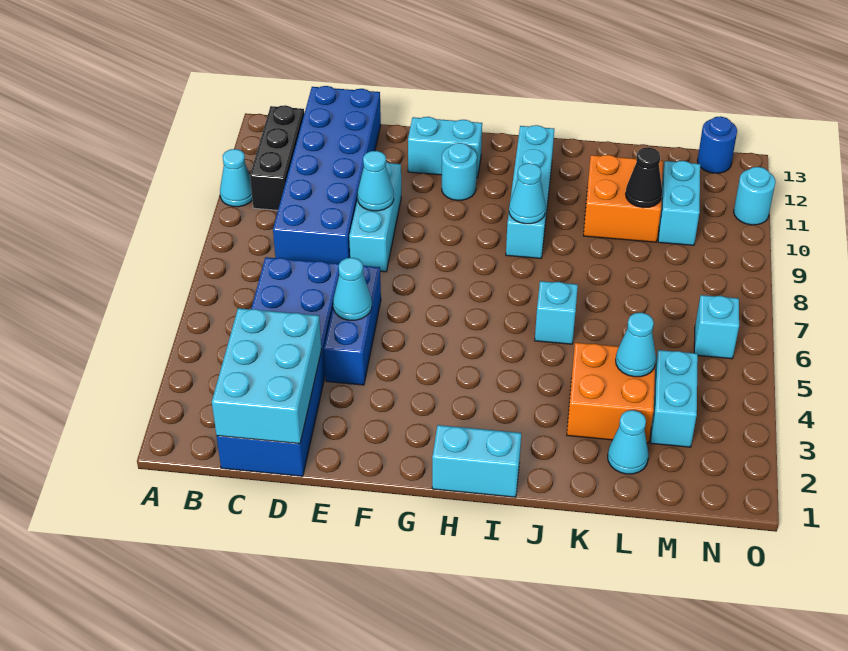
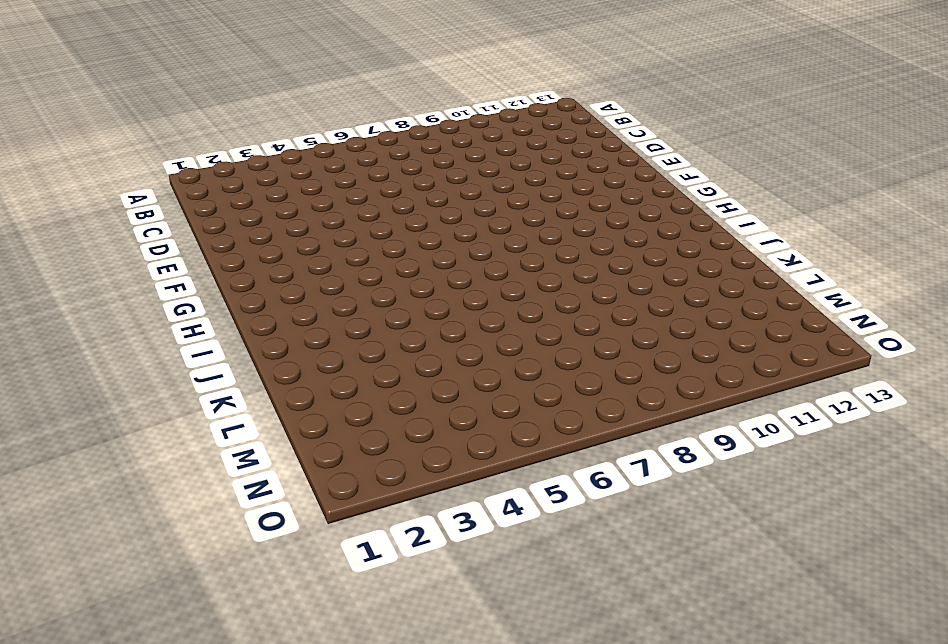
none -> cyan 1x1 cone [220,149,252,207]
none -> black 1x3 brick [250,105,304,210]
none -> blue 2x6 brick [217,257,339,476]

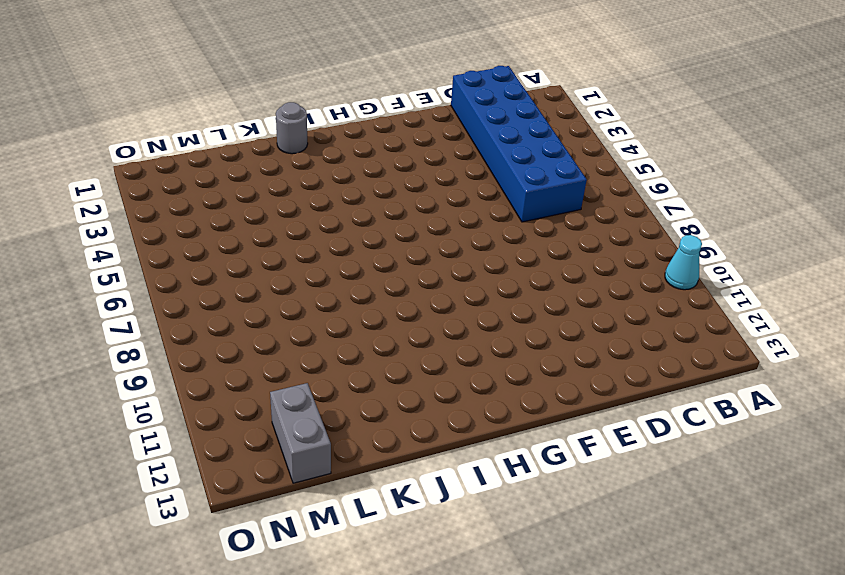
grey 1x1 round brick [276,102,308,154] -> none
grey 1x2 brick [270,383,331,483] -> none
none -> black 1x3 brick [250,105,304,210]
none -> blue 2x6 brick [273,86,381,264]
none -> blue 1x3 brick [324,265,381,385]

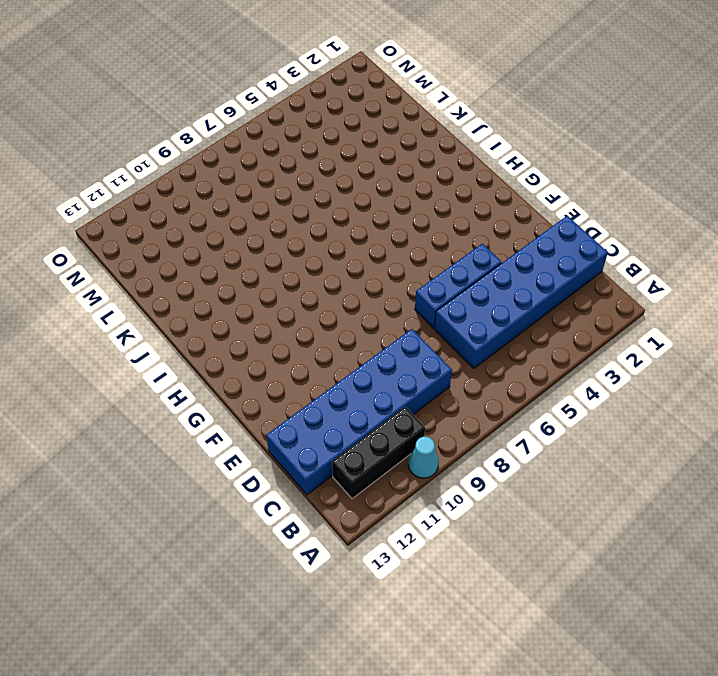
none -> cyan 1x3 brick [349,162,401,272]
none -> cyan 1x2 brick [408,117,482,178]
none -> cyan 1x1 round brick [442,143,477,200]

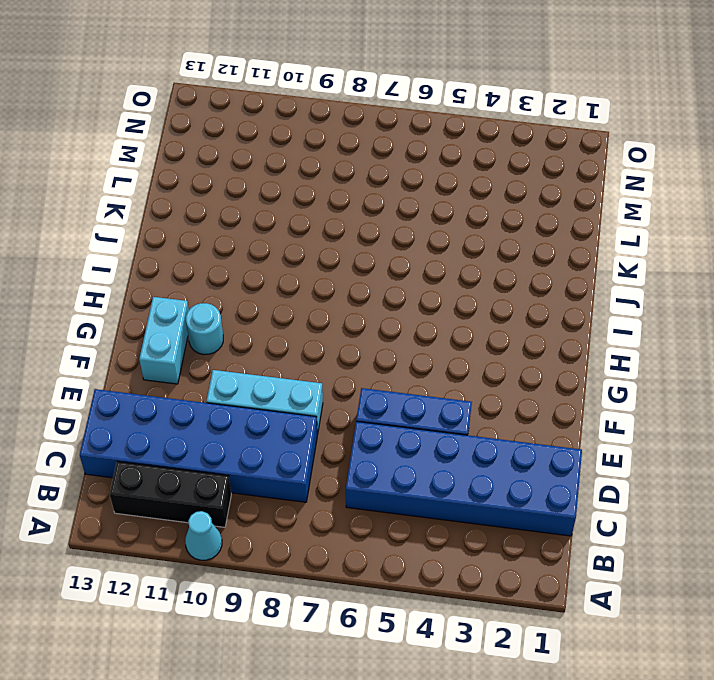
none -> cyan 1x2 brick [432,425,521,497]
none -> cyan 1x4 brick [506,125,554,258]
none -> cyan 1x1 brick [535,281,578,344]

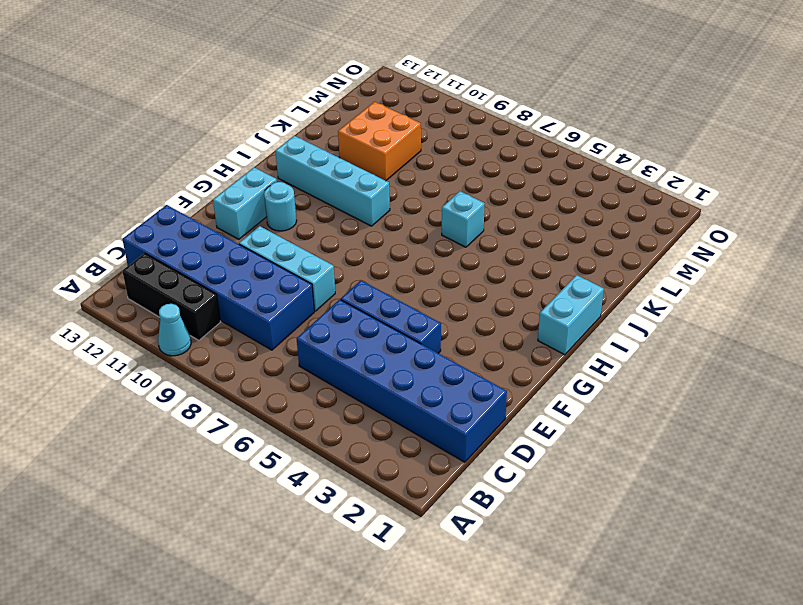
none -> orange 2x2 brick [567,343,656,443]
none -> cyan 1x1 cone [608,410,649,474]
none -> cyan 1x2 brick [651,350,698,447]

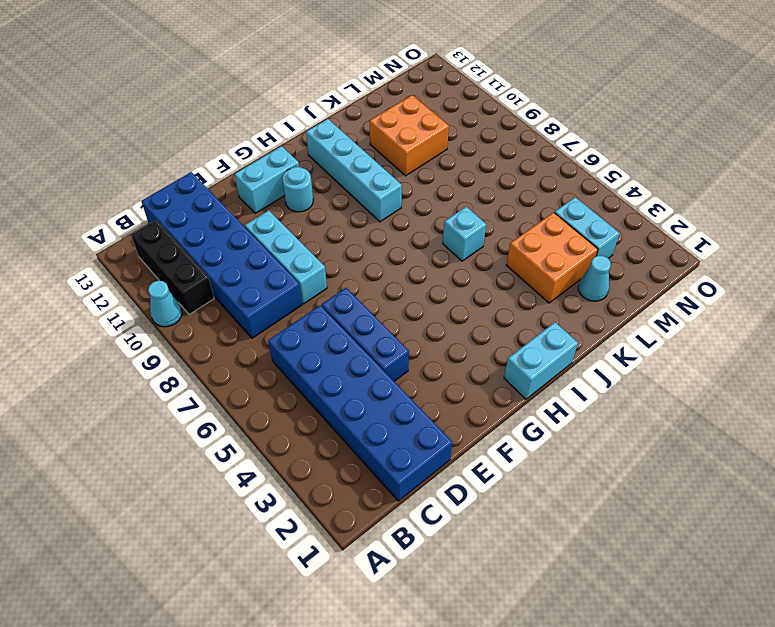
none -> cyan 1x2 brick [658,161,700,245]
none -> cyan 1x1 brick [694,295,739,359]
none -> blue 1x1 round brick [697,116,737,173]

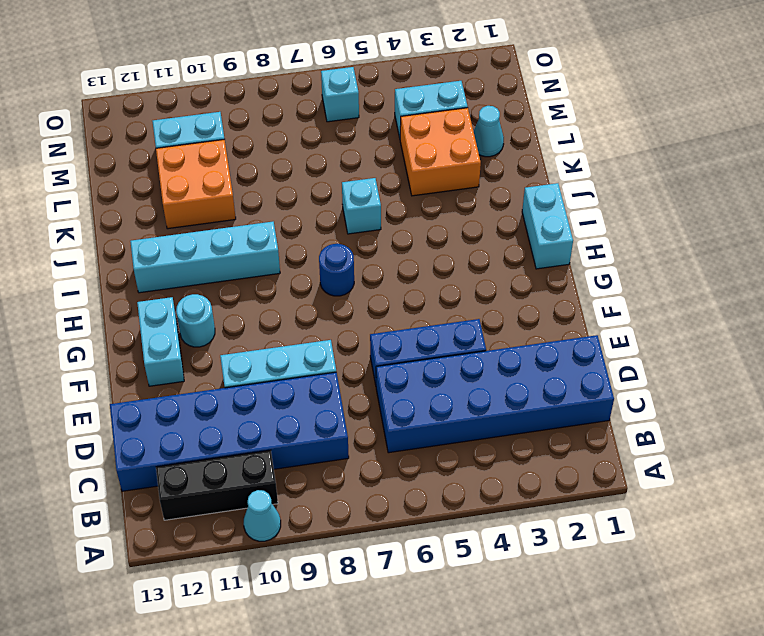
blue 1x1 round brick [319,244,354,296] -> blue 1x1 round brick moved to [697,116,737,173]
none -> cyan 1x1 round brick [734,167,776,225]
none -> cyan 2x3 brick [212,308,321,444]
none -> cyan 1x1 cone [333,258,372,320]

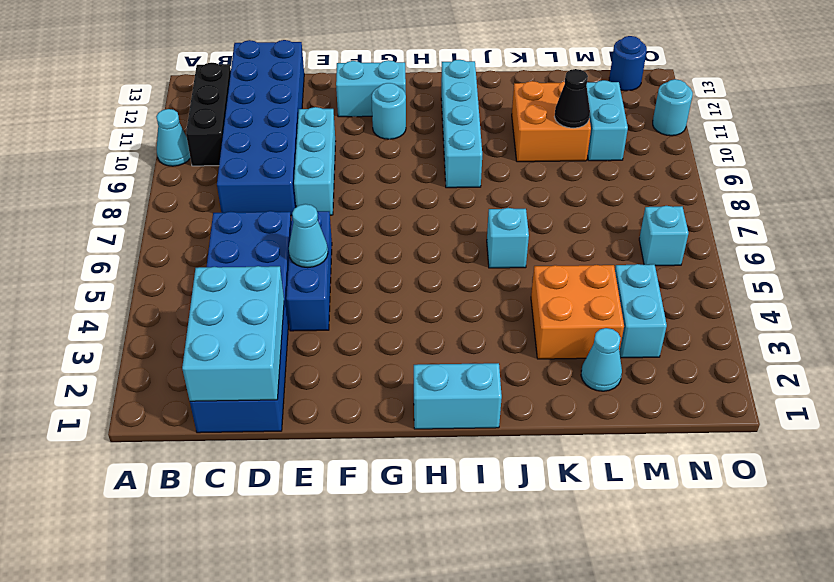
none -> cyan 1x1 cone [358,151,394,211]
none -> cyan 1x1 cone [509,163,546,224]
none -> cyan 1x1 cone [616,313,656,377]

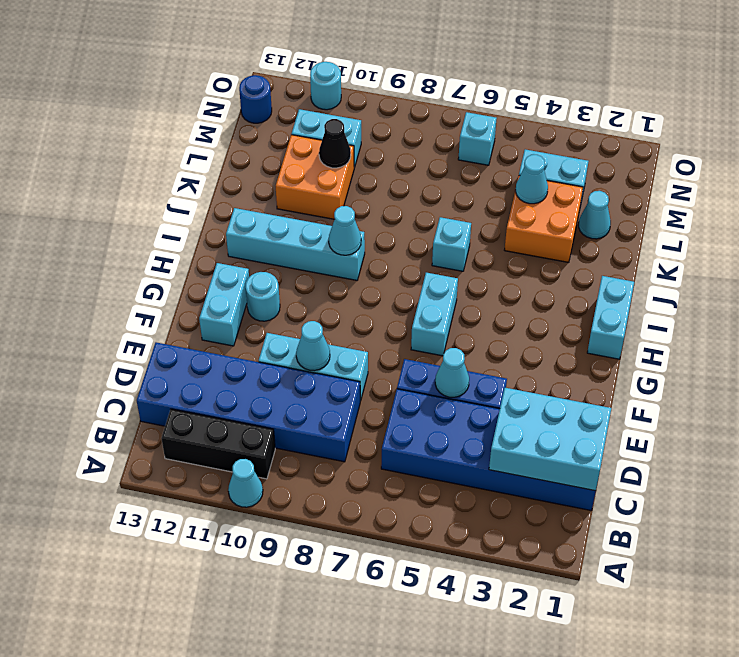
cyan 1x2 brick [411,273,458,356] -> none

